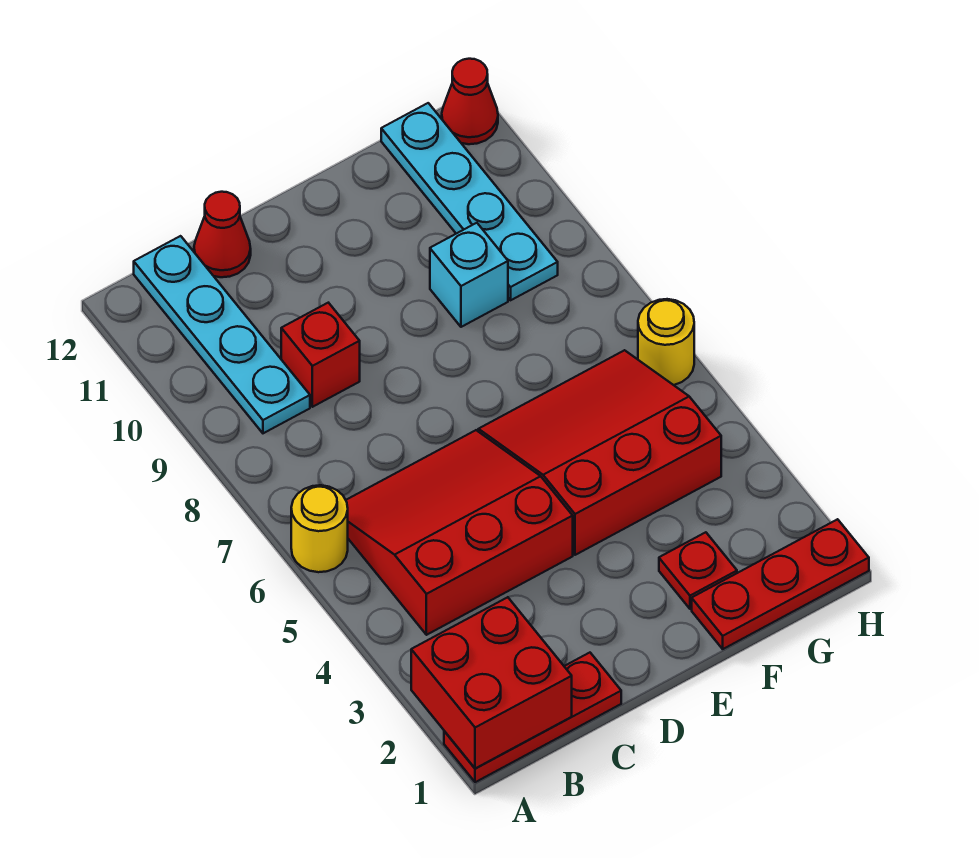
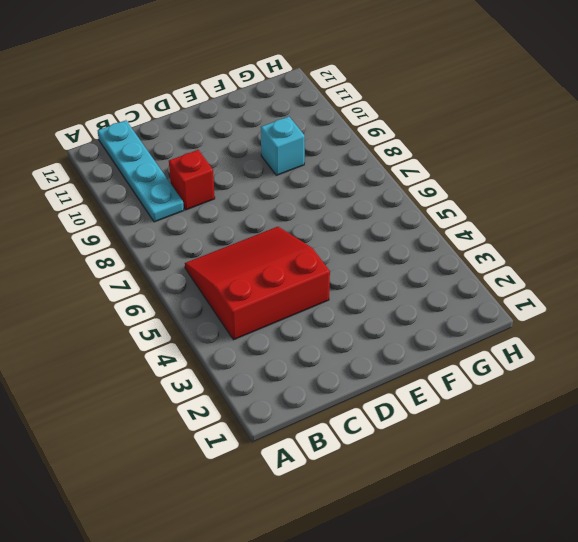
none -> red 1x3 plate [444,653,621,782]
none -> yellow 1x1 round brick [291,485,348,572]
none -> red 1x1 cone [194,192,251,277]

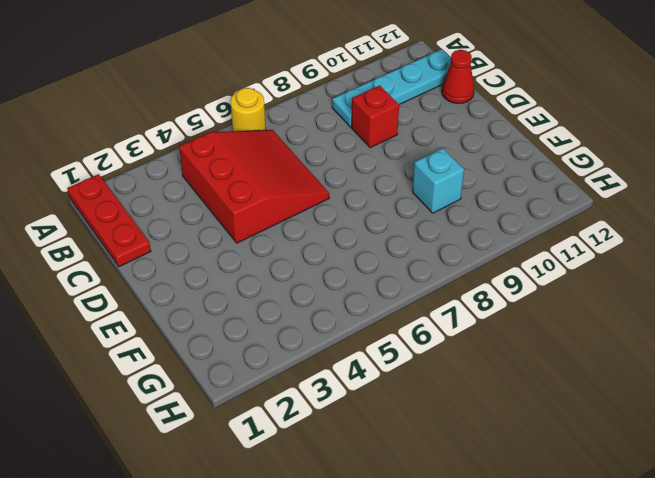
none -> red 3x3 slope [478,350,721,555]
none -> red 1x3 plate [692,519,869,649]
none -> red 1x1 plate [659,532,737,609]

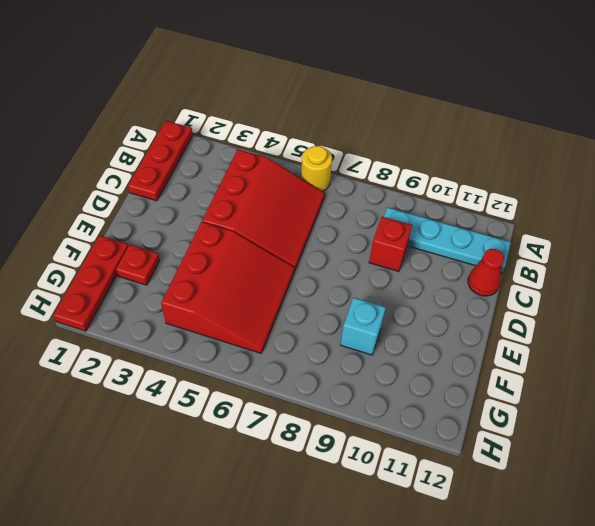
none -> cyan 1x4 plate [381,103,558,300]
none -> yellow 1x1 round brick [638,299,694,385]
none -> red 1x1 cone [442,59,498,144]

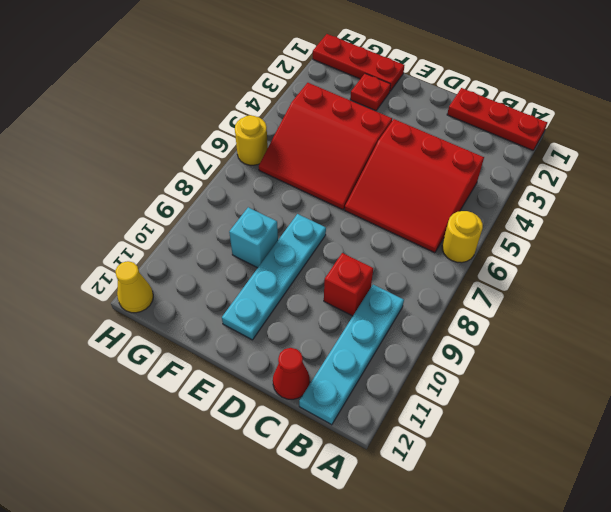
cyan 1x4 plate [222,214,326,340] -> cyan 1x4 plate moved to [381,103,558,300]
yellow 1x1 cone [115,261,153,313] -> red 1x1 cone [442,59,498,144]
none -> red 2x2 brick [411,597,572,768]

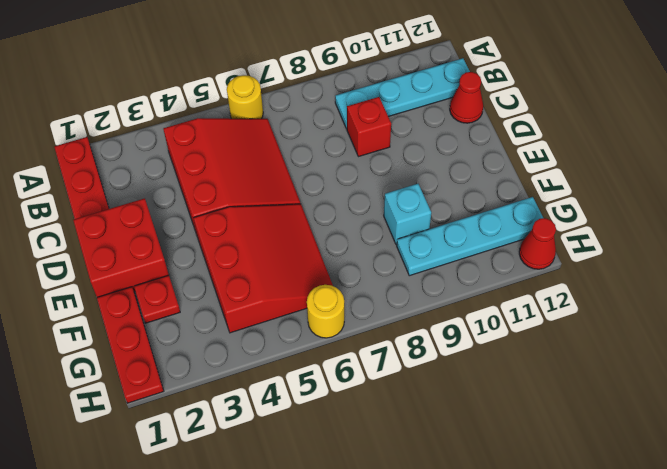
red 2x2 brick [73,198,169,297] -> red 2x2 brick moved to [411,597,572,768]

